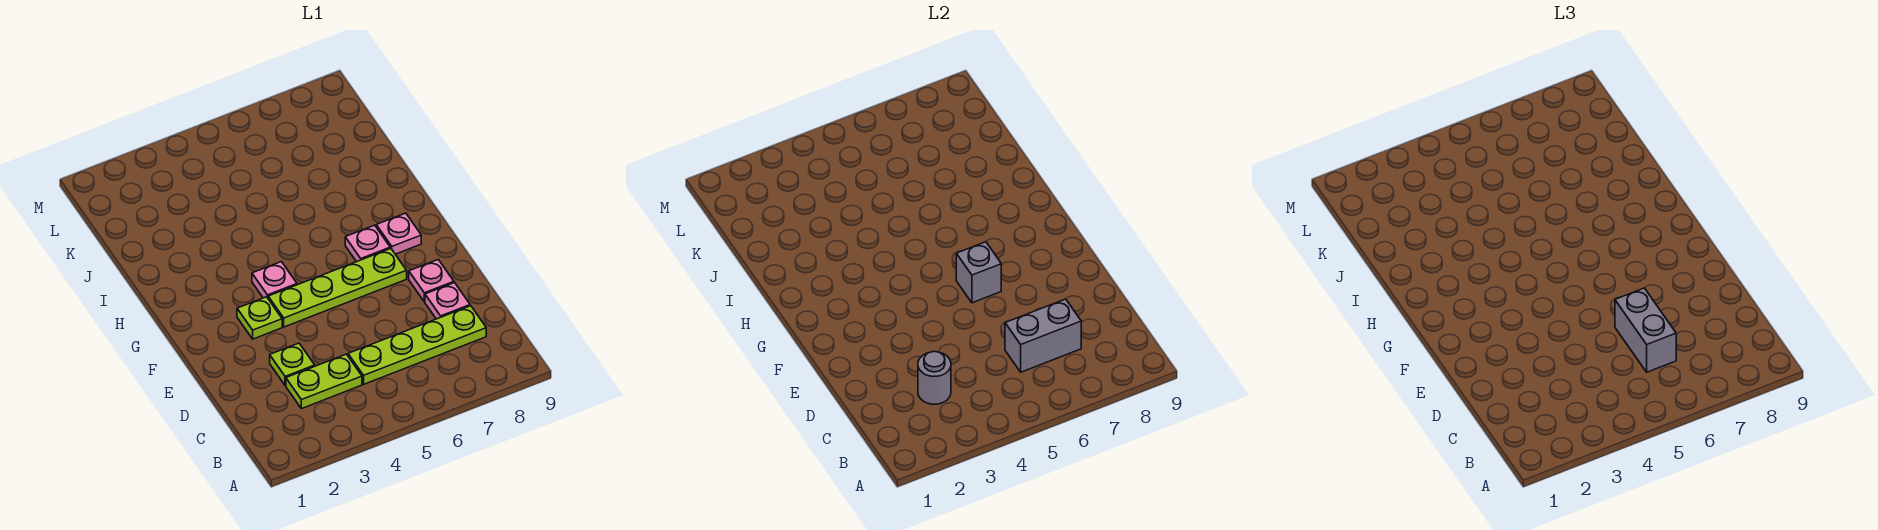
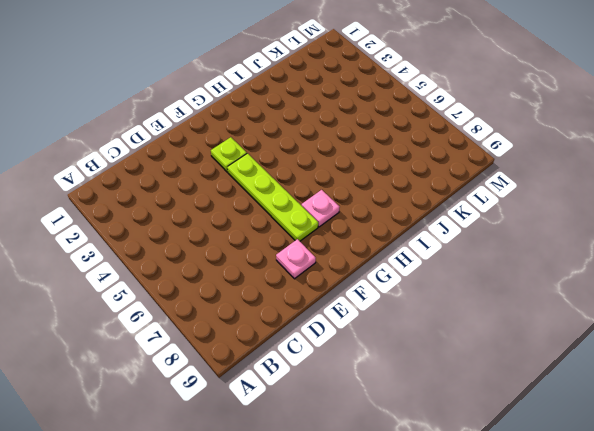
none -> lime 1x2 plate [286,354,362,409]
none -> lime 1x4 plate [348,306,486,384]
none -> lime 1x1 plate [270,343,315,386]

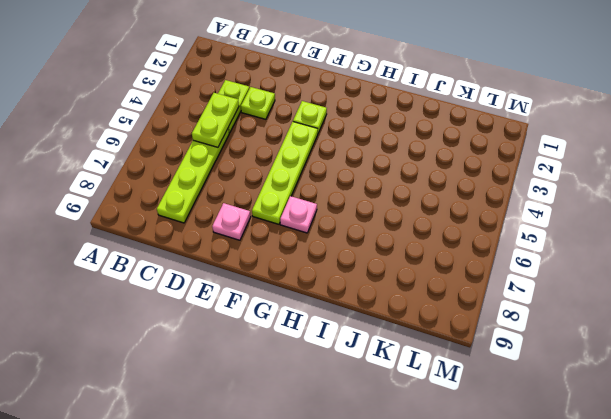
lime 1x2 plate [192,93,239,147] -> none
none -> pink 1x1 plate [425,283,470,319]
none -> pink 1x1 plate [252,262,297,298]
none -> pink 1x1 plate [376,213,421,254]

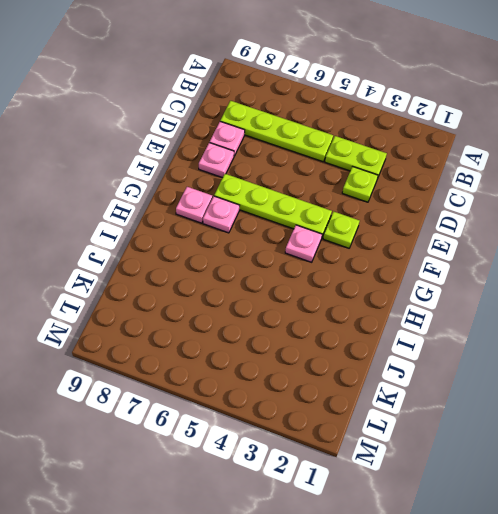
none -> grey 1x1 round brick [918,351,951,404]
none -> grey 1x2 brick [1005,299,1081,372]
none -> grey 1x1 brick [956,242,1001,303]

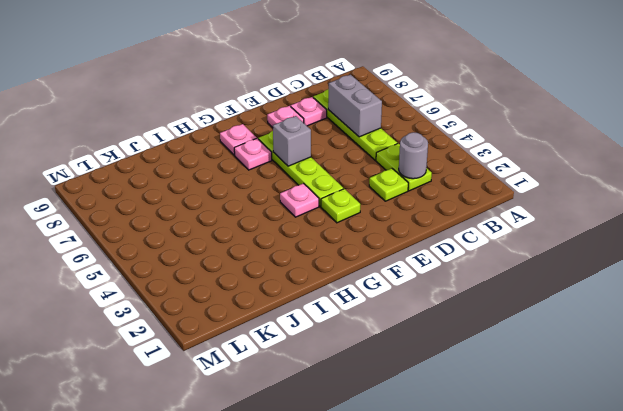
none -> grey 1x2 brick [1615,288,1676,372]

